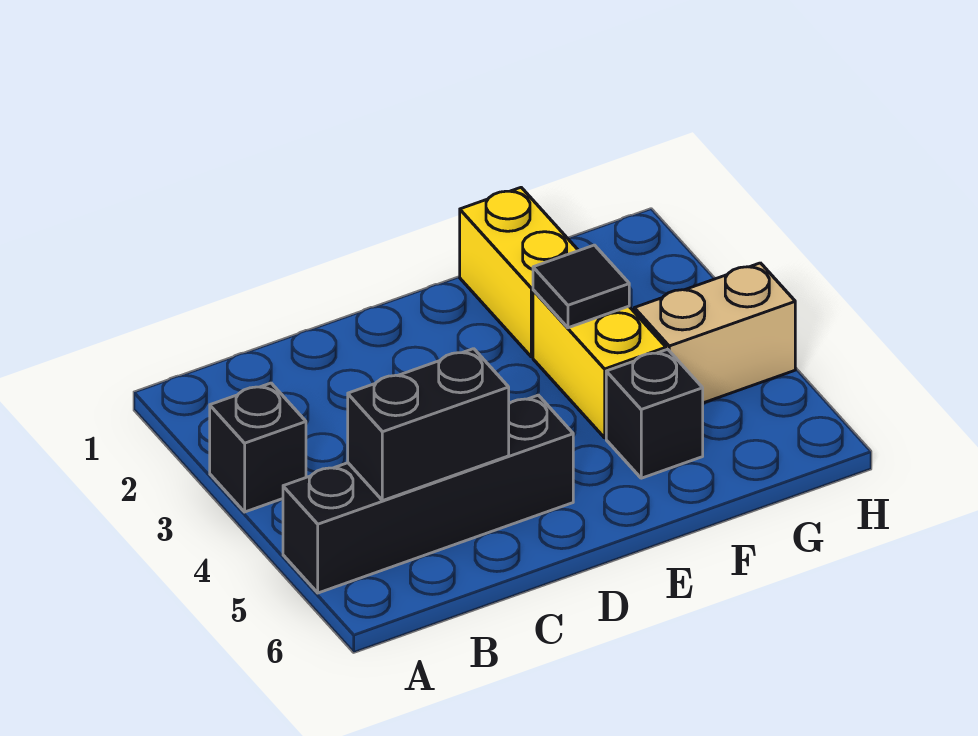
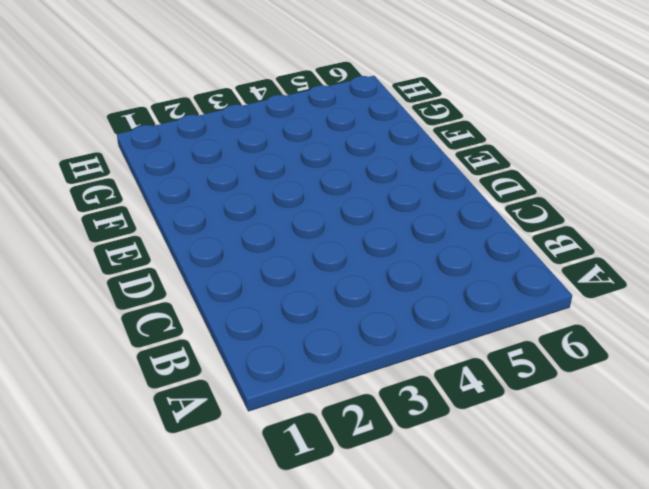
none -> black 1x1 brick [210,383,306,512]
none -> black 1x4 brick [283,395,573,593]

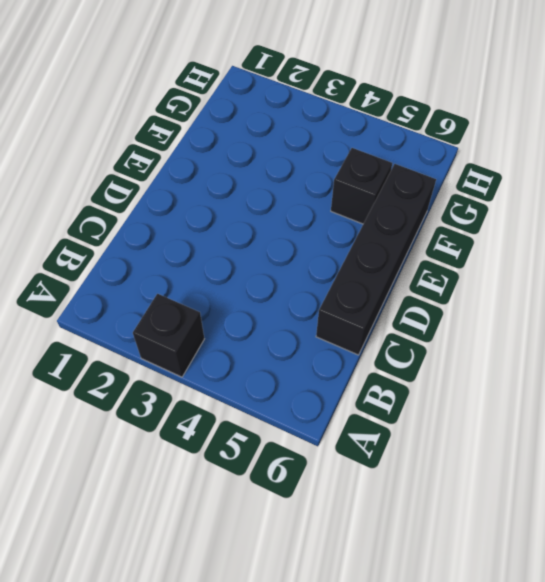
black 1x4 brick [316,164,436,355] -> black 1x4 brick moved to [283,395,573,593]
none -> yellow 1x2 brick [460,188,579,357]
none -> yellow 1x2 brick [533,290,666,438]

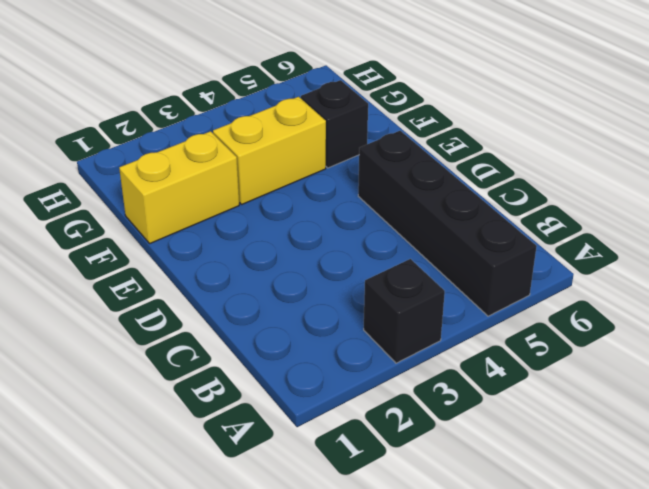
none -> tan 1x2 brick [634,263,795,403]
none -> black 1x2 brick [348,349,509,501]

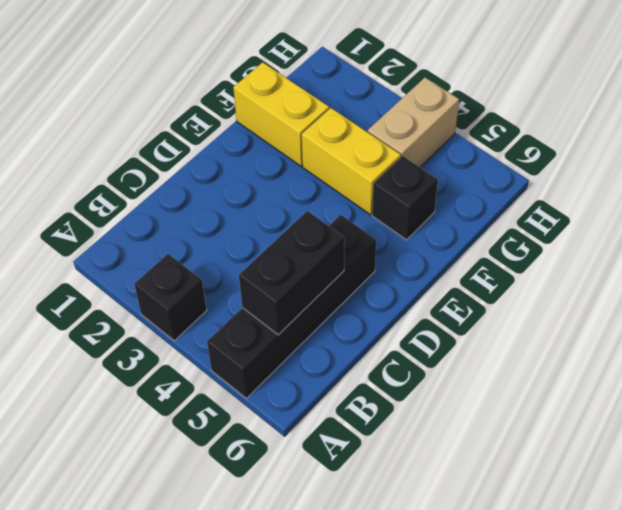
none -> black 1x1 tile [533,245,629,328]

